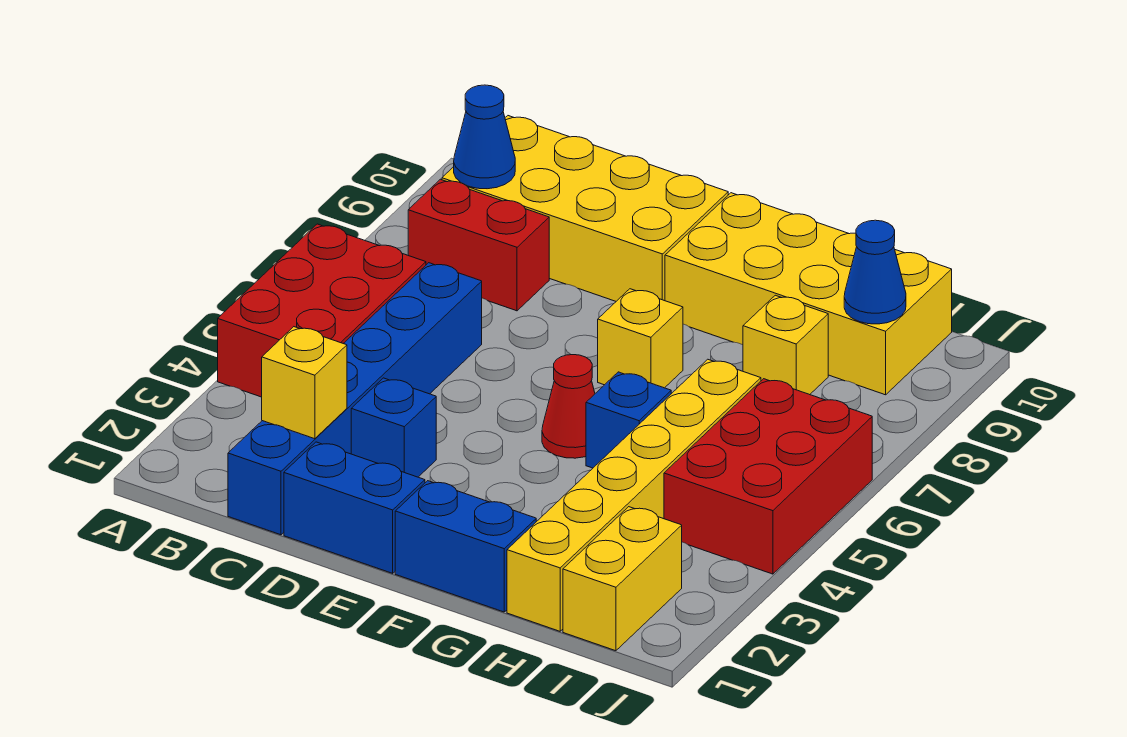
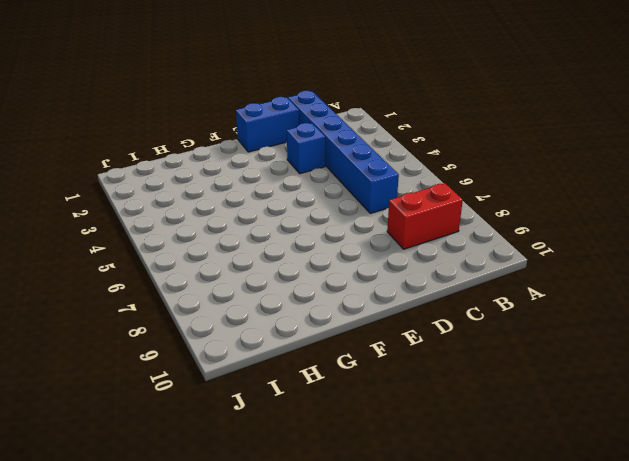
none -> red 2x3 brick [218,224,426,397]
none -> yellow 2x4 brick [442,116,728,301]
none -> blue 1x2 brick [395,481,536,612]

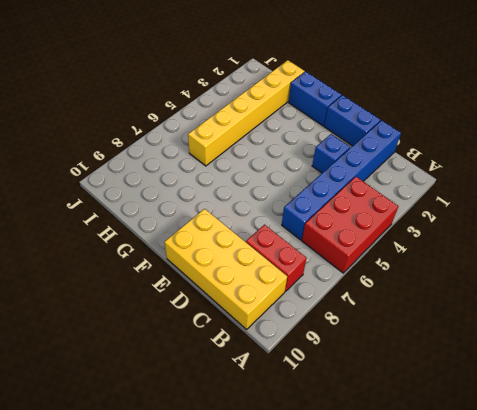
none -> red 1x1 cone [542,355,595,458]
none -> yellow 1x1 brick [598,289,683,388]
none -> yellow 2x4 brick [665,193,952,395]

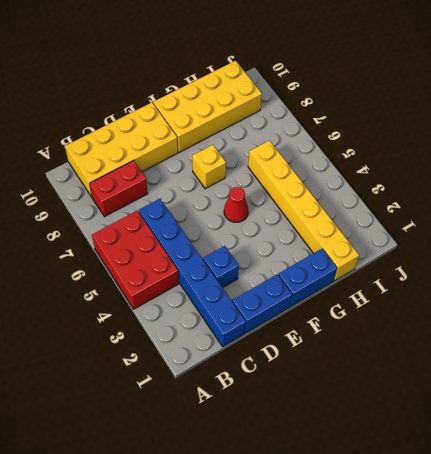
none -> blue 1x1 brick [586,372,671,468]
none -> yellow 1x1 brick [743,295,828,395]
none -> yellow 1x2 brick [563,507,682,651]

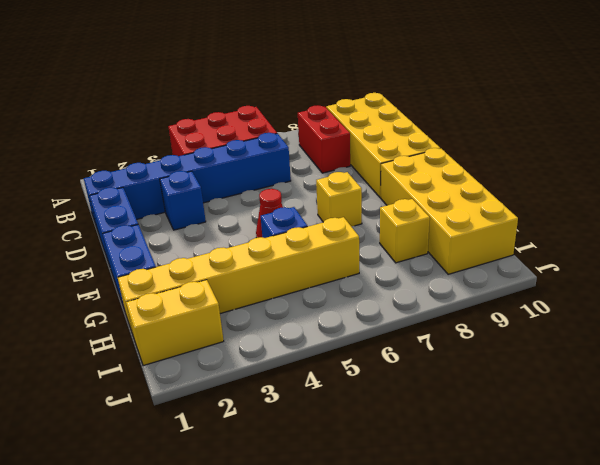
none -> red 2x3 brick [664,379,872,574]
none -> blue 1x1 cone [454,85,515,189]
none -> yellow 1x1 brick [262,327,347,439]

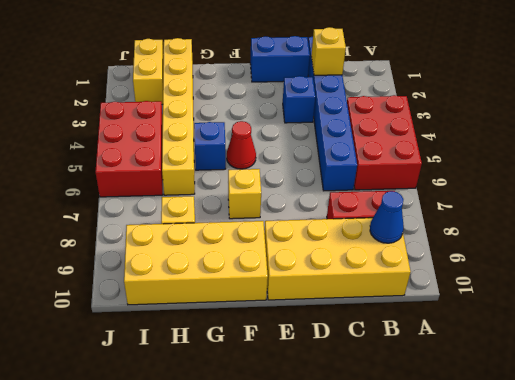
none -> blue 1x2 brick [395,481,536,612]
none -> blue 1x1 cone [844,220,906,324]

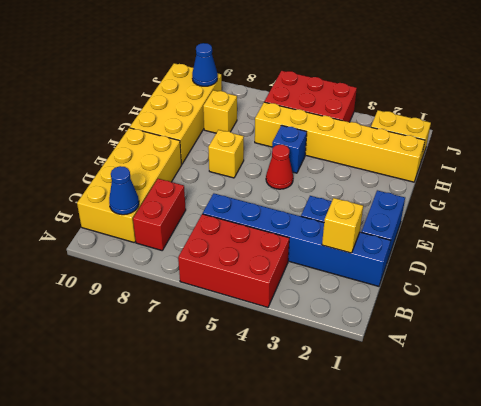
none -> blue 1x2 brick [395,481,536,612]

